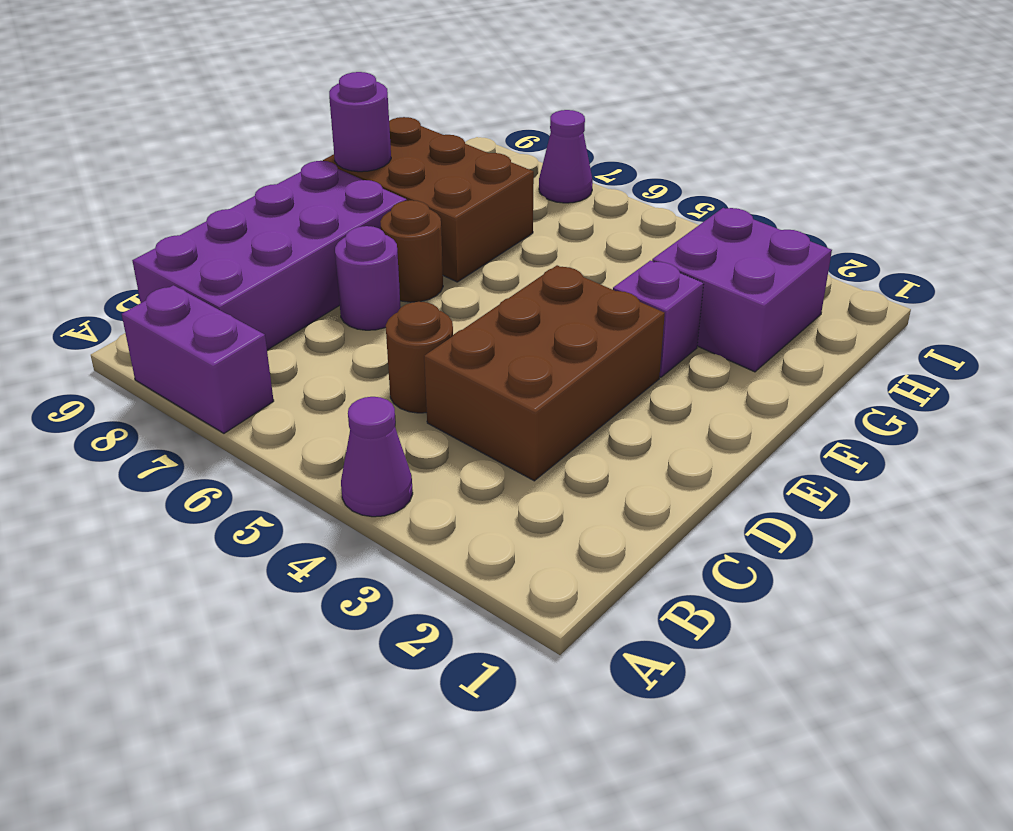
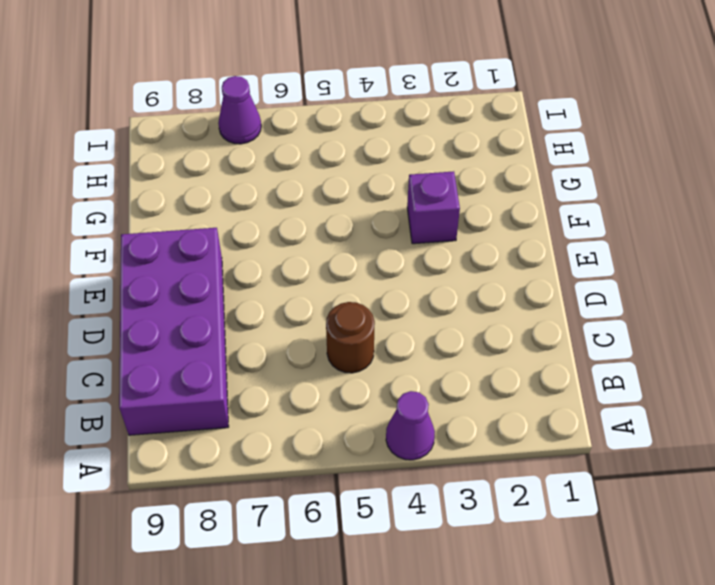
none -> purple 1x2 brick [122,285,274,433]
none -> brown 2x3 brick [424,265,665,481]
none -> purple 1x1 round brick [335,226,401,330]

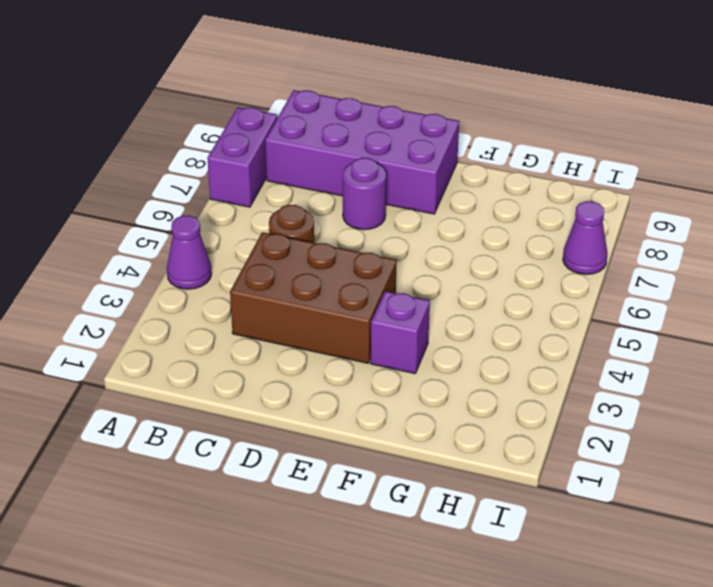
none -> brown 1x1 round brick [380,200,443,302]
none -> brown 2x3 brick [323,117,534,282]
none -> purple 2x2 brick [652,208,832,372]

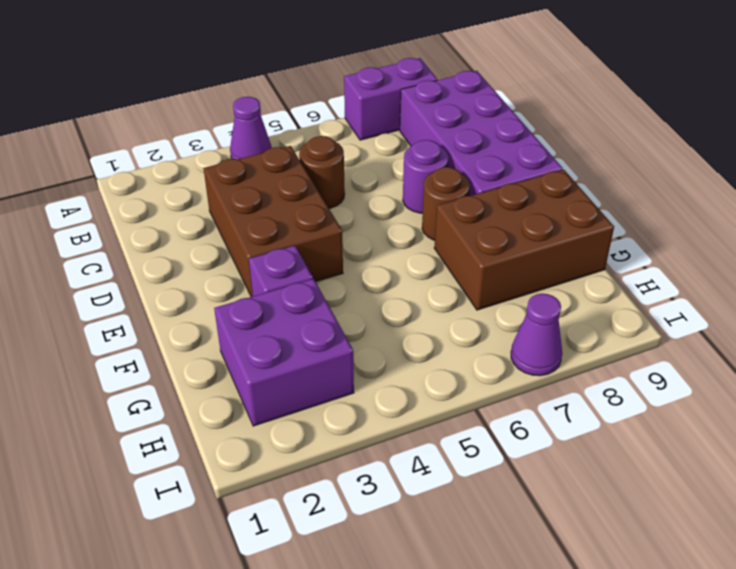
none -> purple 1x1 round brick [329,72,391,172]

